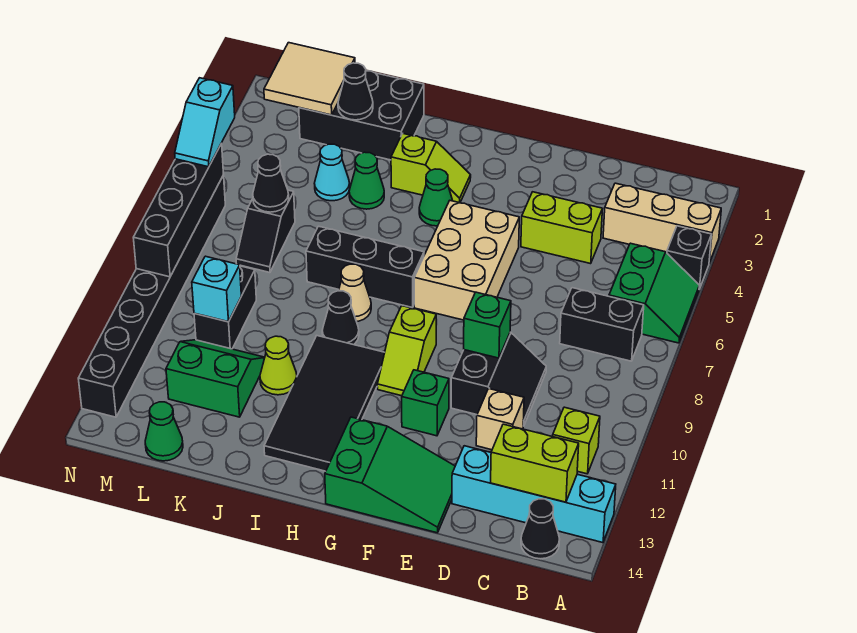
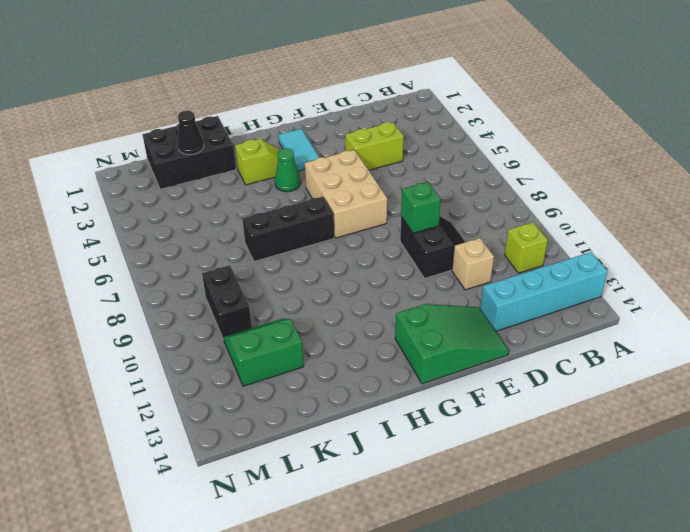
cyan 1x2 tile [278,129,319,171] -> none
none -> tan 1x3 brick [603,183,721,263]
none -> black 1x1 brick [667,226,712,289]
none -> green 2x2 slope [609,243,699,343]
none -> black 1x2 brick [560,288,644,361]

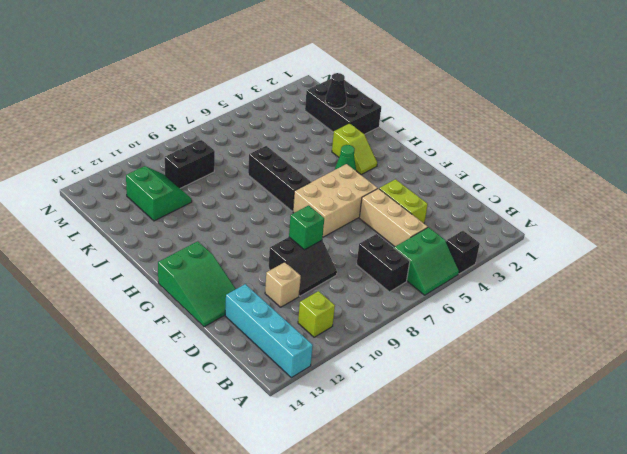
tan 1x3 brick [359,189,428,247] -> tan 1x3 brick moved to [603,183,721,263]
none -> black 1x1 cone [521,499,560,559]
none -> green 1x1 brick [402,370,449,436]
none -> lime 1x2 slope [377,306,436,396]
none -> black 2x4 tile [264,336,385,471]

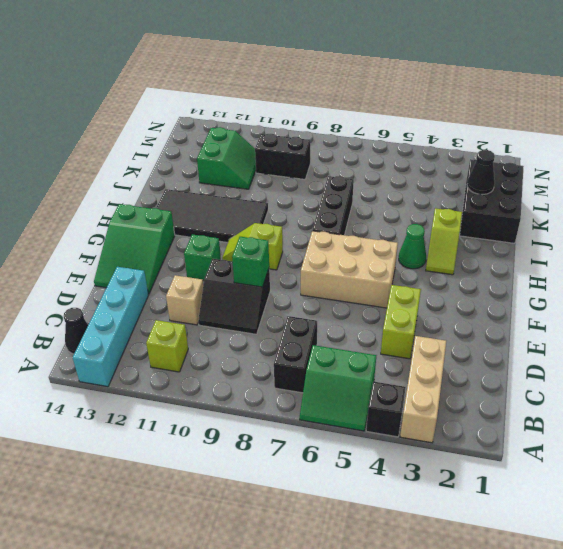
none -> tan 1x1 cone [339,264,371,322]
none -> black 1x1 cone [322,291,359,345]
none -> green 1x1 cone [349,152,384,209]
none -> lime 1x1 cone [260,336,297,395]

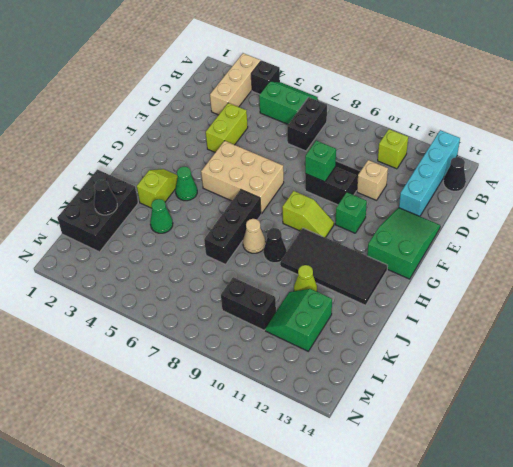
none -> cyan 1x1 cone [314,144,350,201]
none -> black 1x2 slope [236,190,295,273]
none -> green 1x1 cone [145,402,183,461]
none -> black 1x8 brick [78,175,225,417]

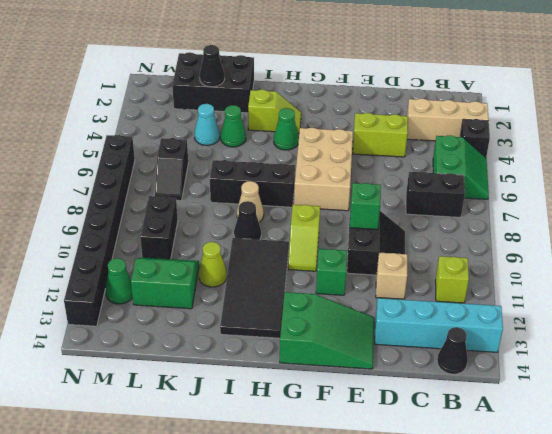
green 1x1 cone [106,258,133,304] -> green 1x1 cone moved to [145,402,183,461]
none -> lime 1x2 brick [491,424,579,502]
none -> tan 2x2 tile [264,43,355,115]
none -> black 1x1 cone [253,154,289,212]
none -> cyan 1x1 brick [192,256,241,322]

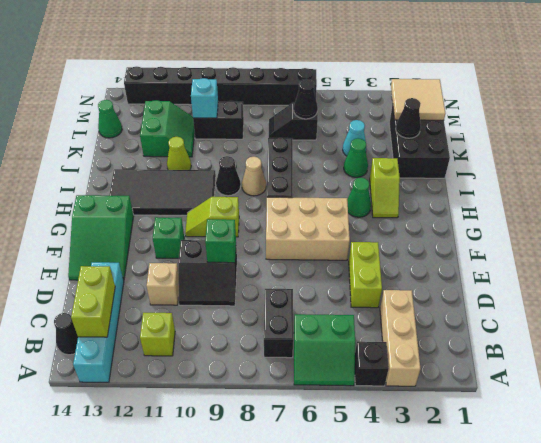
none -> black 1x4 brick [133,144,223,277]
none -> cyan 1x2 slope [175,78,235,167]

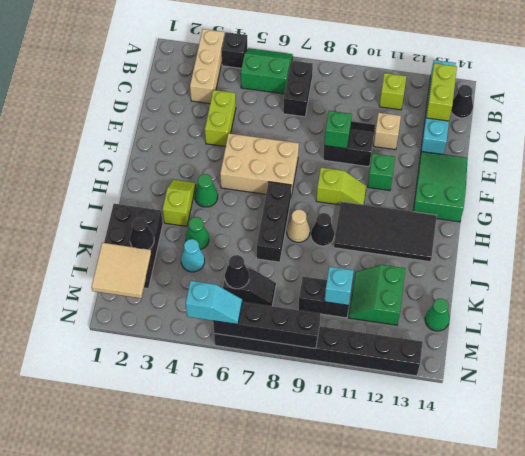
none -> lime 1x1 cone [260,336,297,395]

